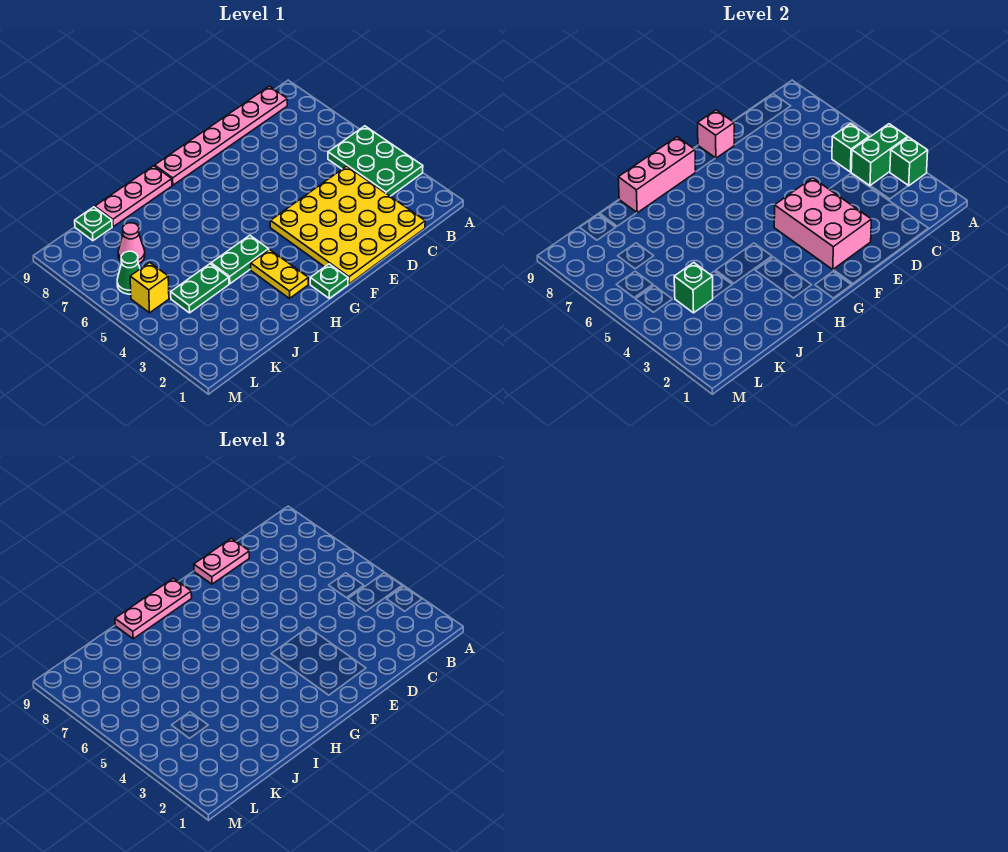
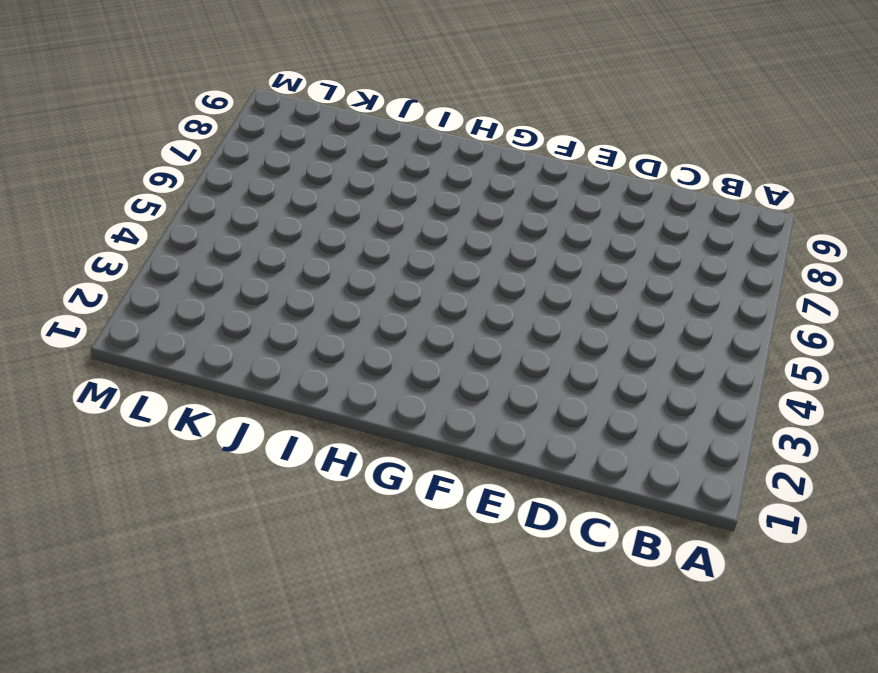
none -> green 2x3 plate [328,126,423,196]
none -> pink 1x6 plate [155,86,287,185]
none -> yellow 4x4 plate [270,166,425,284]

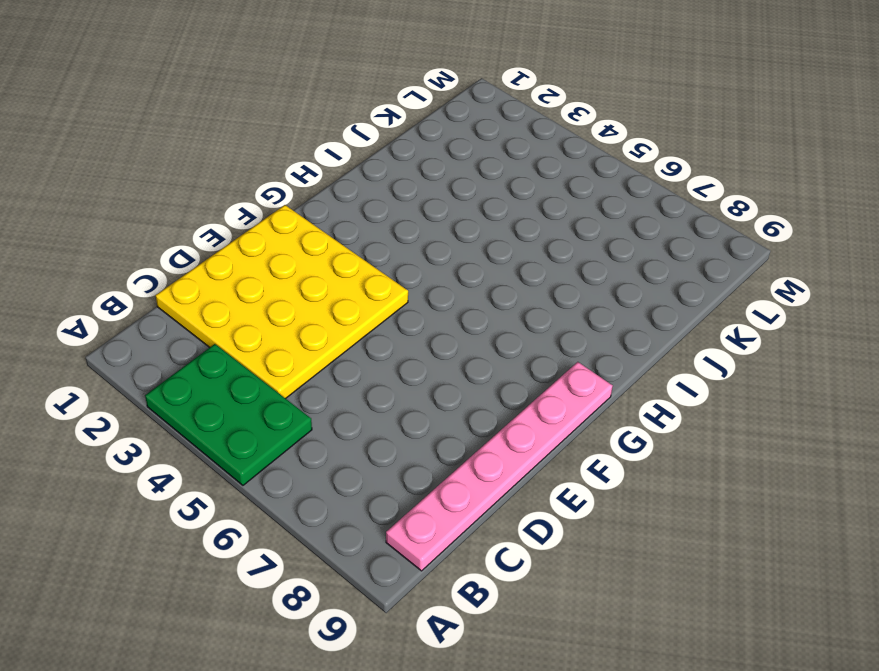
none -> green 1x1 plate [310,264,348,298]
none -> yellow 1x2 plate [251,250,308,298]
none -> green 1x2 plate [211,235,269,284]

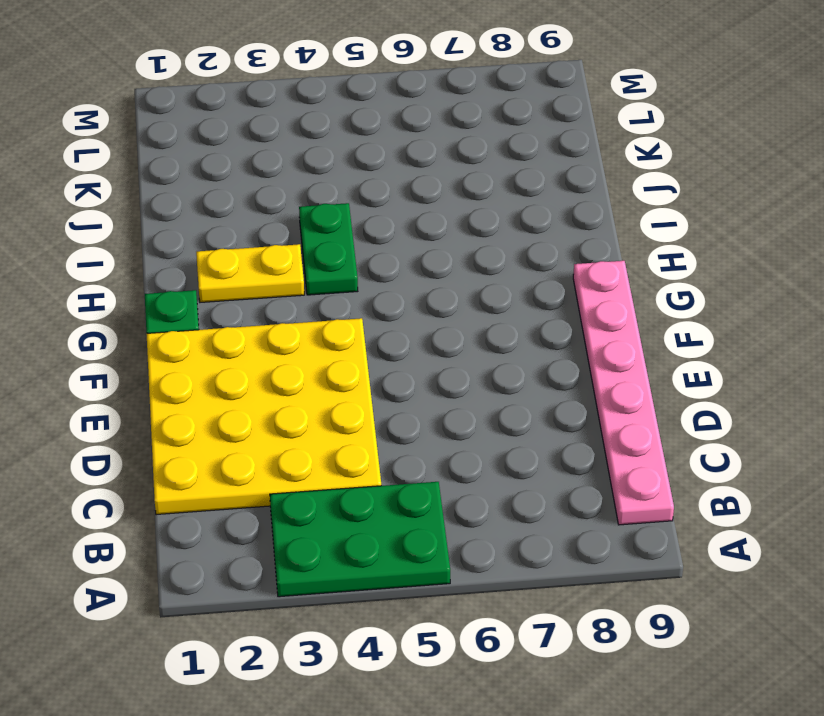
none -> pink 1x3 plate [95,166,172,227]
none -> green 1x2 plate [171,264,229,313]
none -> pink 1x1 cone [118,223,145,264]

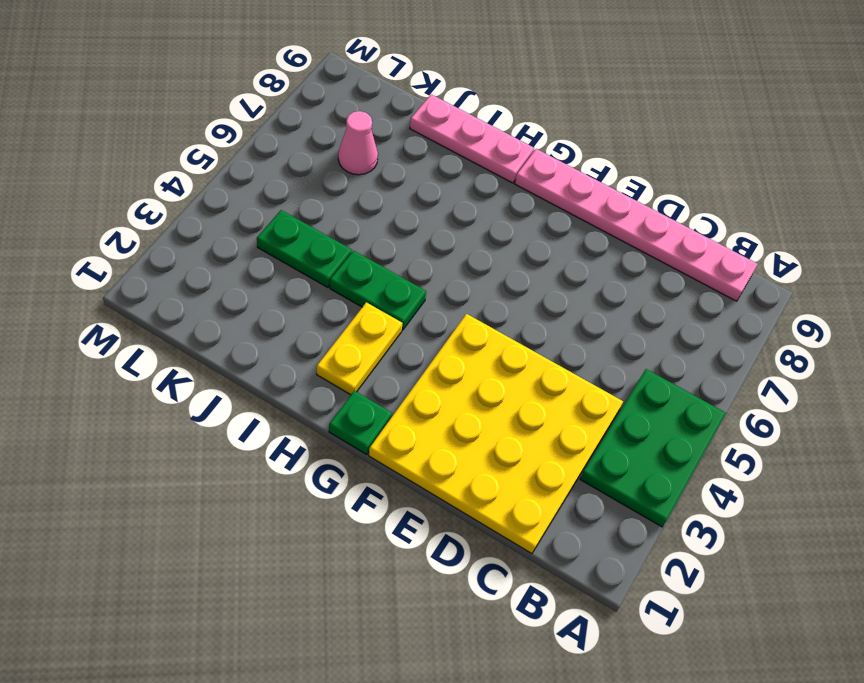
none -> green 1x1 plate [75,207,112,241]
none -> yellow 1x1 brick [130,262,169,313]
none -> green 1x1 cone [117,251,140,294]

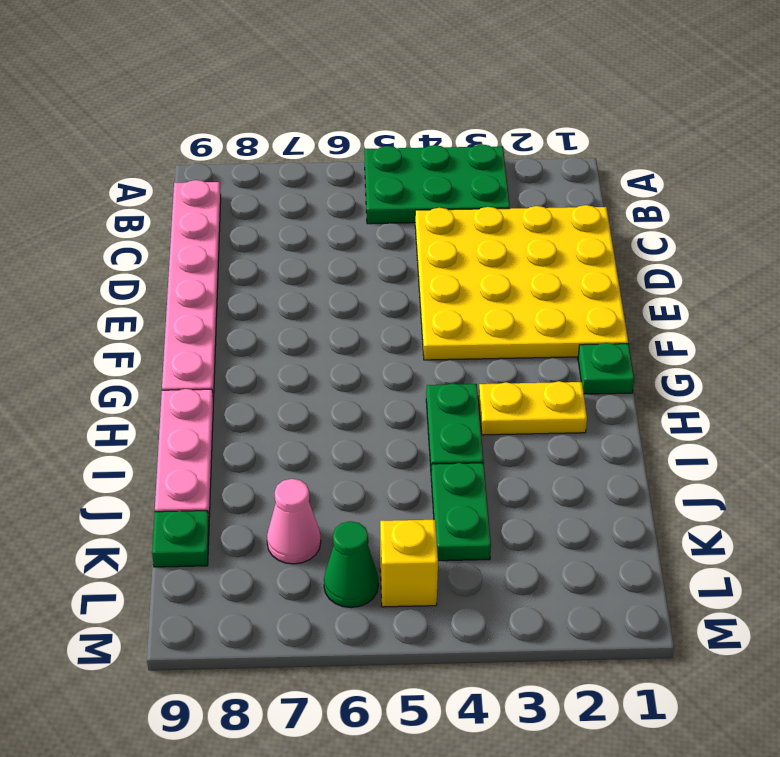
none -> green 1x1 brick [890,137,928,186]
none -> green 1x2 brick [851,124,908,186]
none -> green 1x1 brick [832,123,869,172]

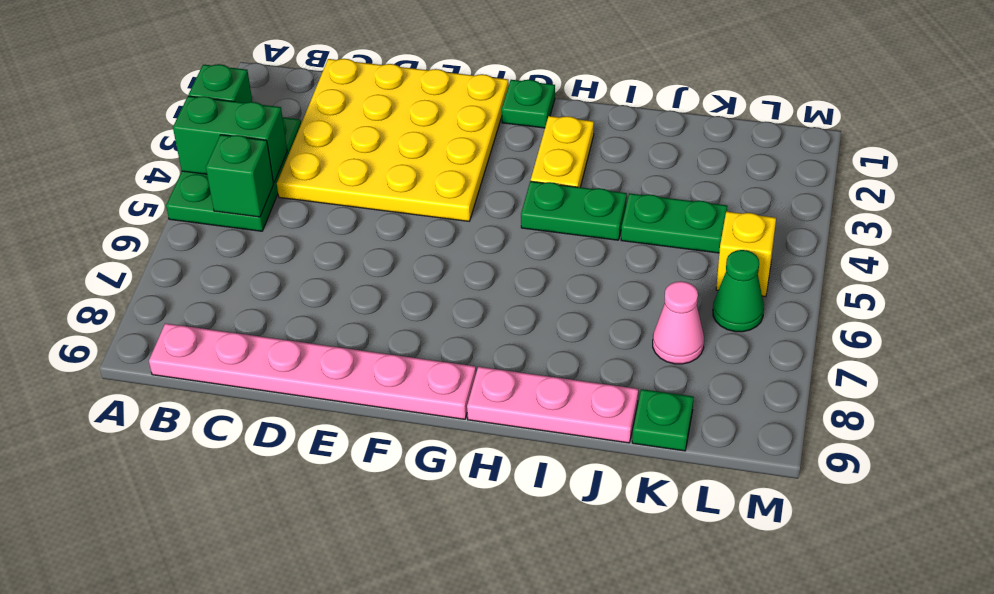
none -> pink 2x3 brick [774,178,871,270]
none -> pink 1x1 brick [698,110,734,158]
none -> pink 1x3 brick [618,137,696,213]

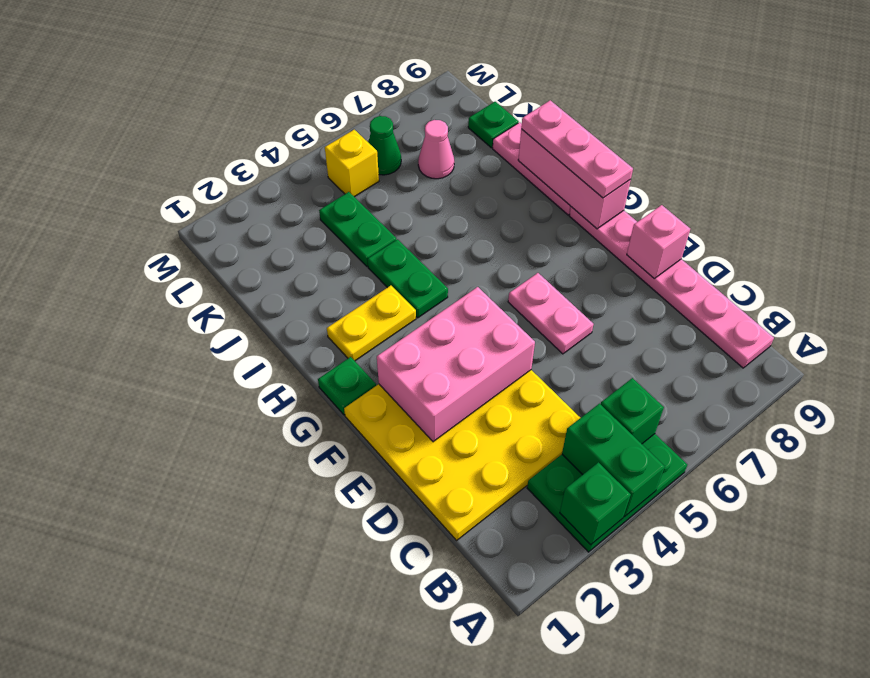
pink 1x2 plate [508,273,594,354] -> pink 1x2 plate moved to [194,538,249,584]
none -> green 1x1 brick [674,263,713,313]

